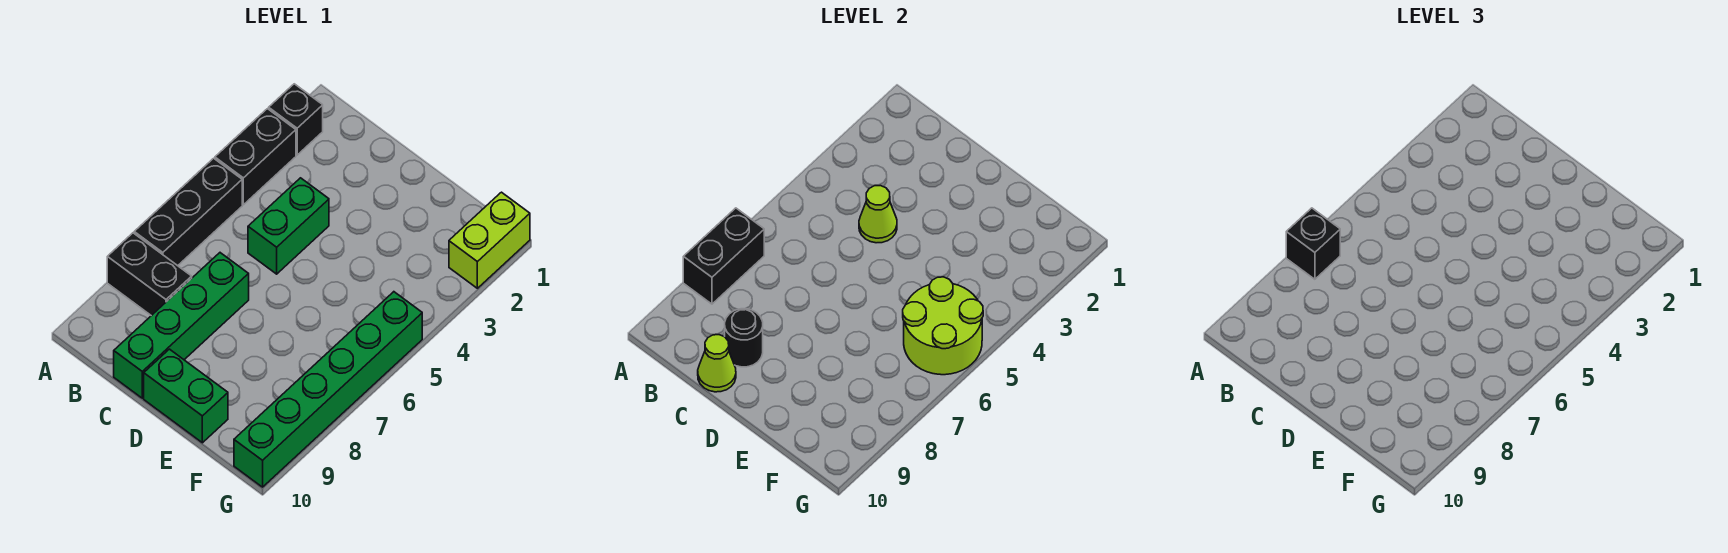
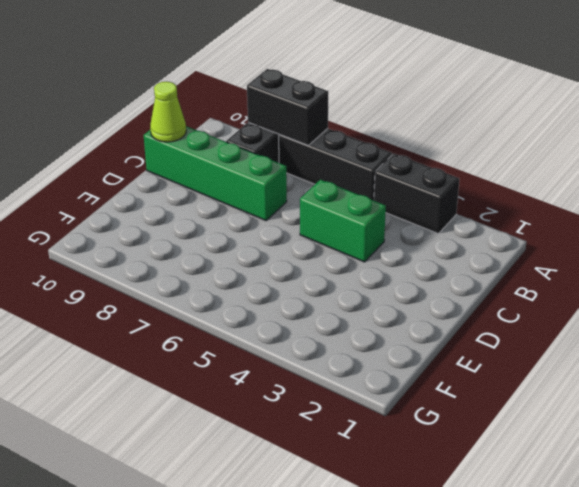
none -> black 1x1 brick [269,84,323,155]
none -> green 1x2 brick [144,349,228,443]
none -> lime 1x2 brick [449,192,530,288]

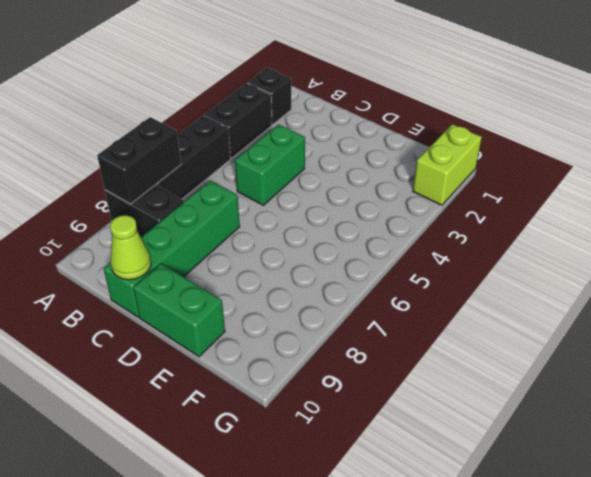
none -> green 1x6 brick [234,292,422,487]
none -> lime 1x1 cone [859,186,897,243]
none -> black 1x1 round brick [725,309,763,367]

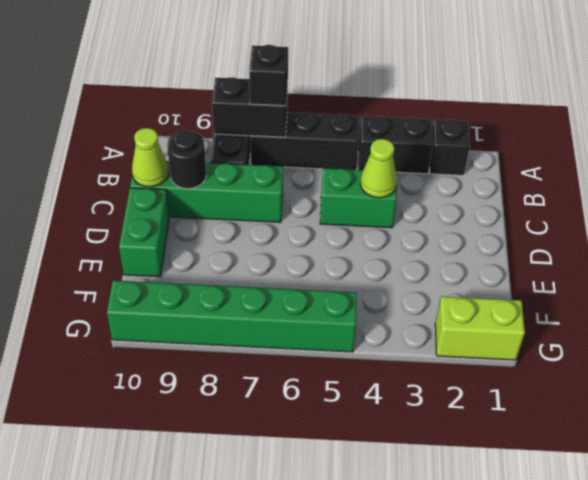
none -> lime 2x2 round brick [903,277,983,375]

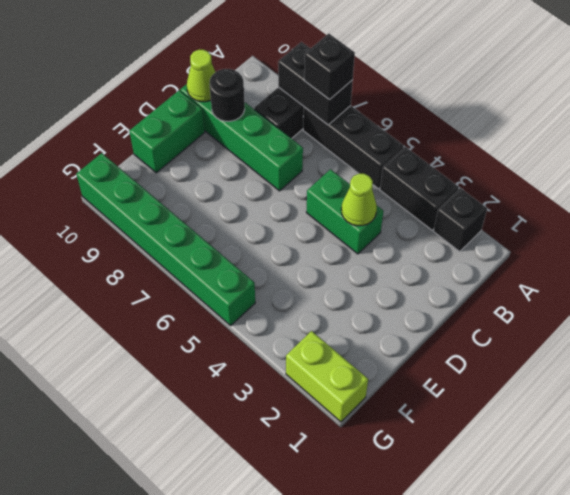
none -> lime 2x2 round brick [903,277,983,375]

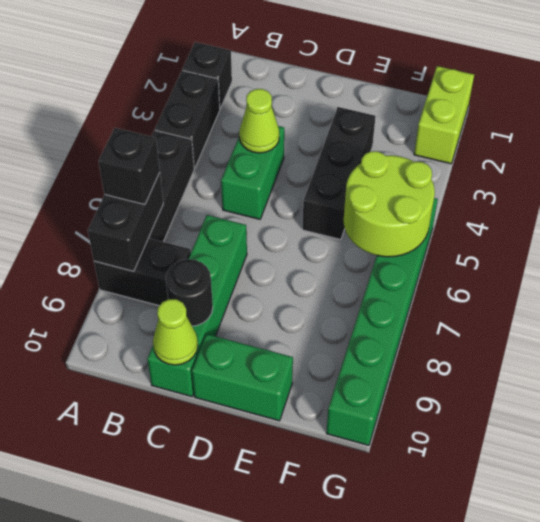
black 1x3 brick [302,107,376,240] -> none

